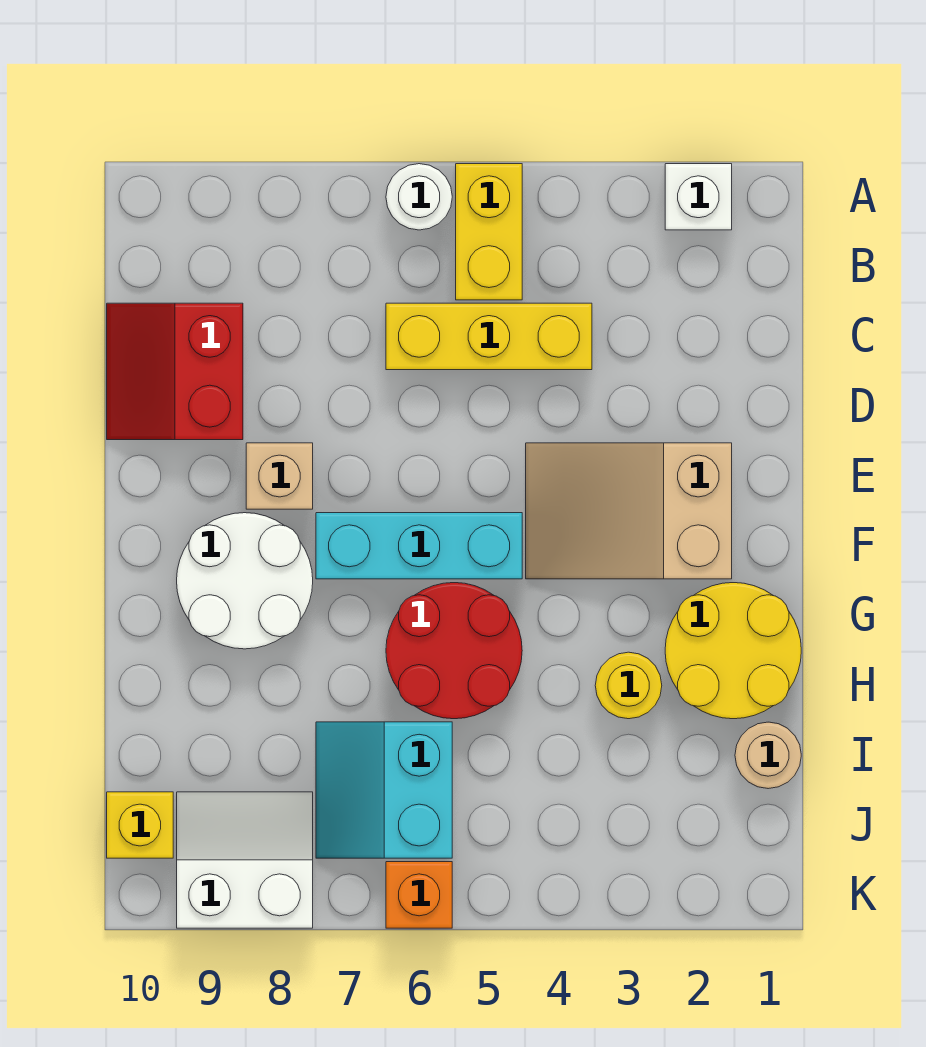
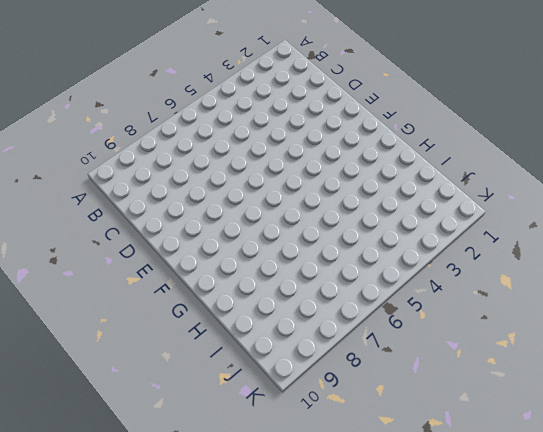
none -> white 1x1 brick [665,164,732,230]
none -> yellow 1x2 brick [456,164,522,300]
none -> white 1x1 round brick [386,164,452,230]

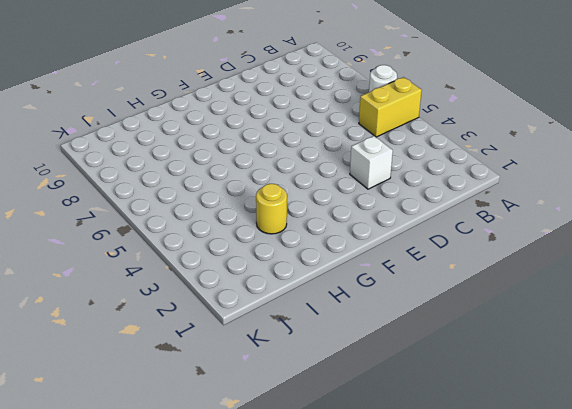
white 1x1 brick [350,136,393,189] -> white 1x1 brick moved to [665,164,732,230]
none -> yellow 1x3 brick [386,303,592,370]
none -> red 2x2 slope [107,303,243,440]
none -> tan 2x3 slope [526,443,732,579]

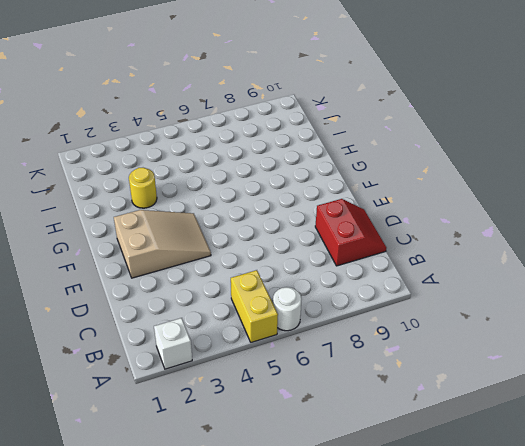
none -> yellow 1x3 brick [386,303,592,370]
none -> tan 1x1 brick [246,443,313,509]
none -> cyan 1x3 brick [316,513,522,579]

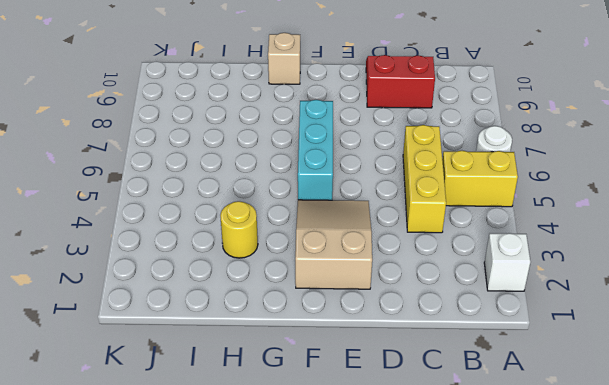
tan 1x1 brick [268,33,300,84] -> tan 1x1 brick moved to [246,443,313,509]
none -> white 2x2 round brick [177,513,313,649]
none -> yellow 2x2 round brick [665,583,801,719]
none -> red 2x2 round brick [386,583,522,719]

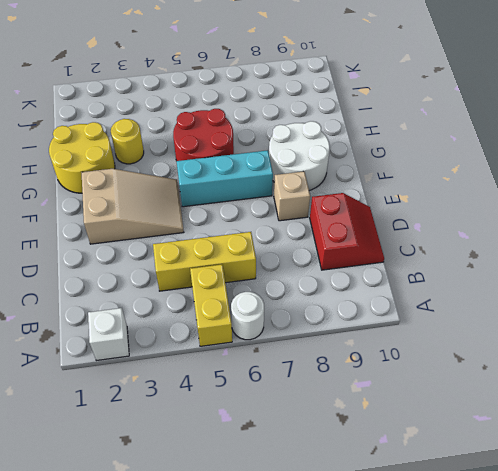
none -> tan 1x1 round brick [735,722,801,789]
none -> cyan 2x2 slope [316,722,452,858]
none -> white 2x2 slope [177,792,313,928]

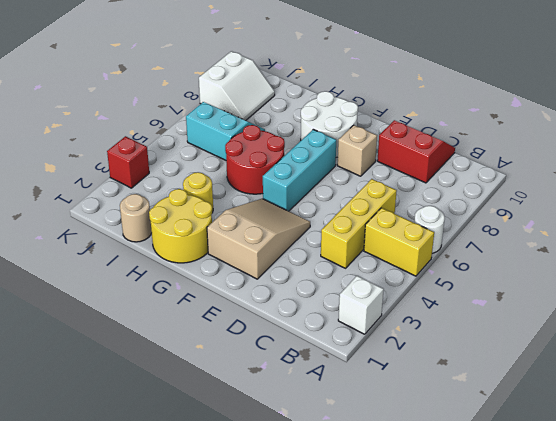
red 1x1 brick [107,136,149,188] -> none
none -> yellow 1x1 brick [107,792,173,858]
none -> orange 1x1 brick [386,862,452,928]

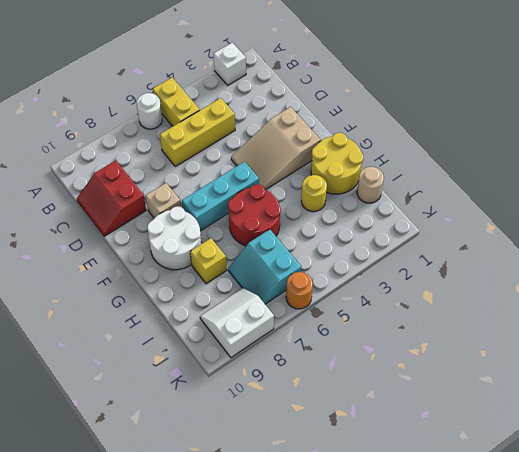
yellow 1x1 brick [190,238,227,284] -> yellow 1x1 brick moved to [107,792,173,858]
orange 1x1 round brick [286,272,313,309] -> orange 1x1 brick [386,862,452,928]

